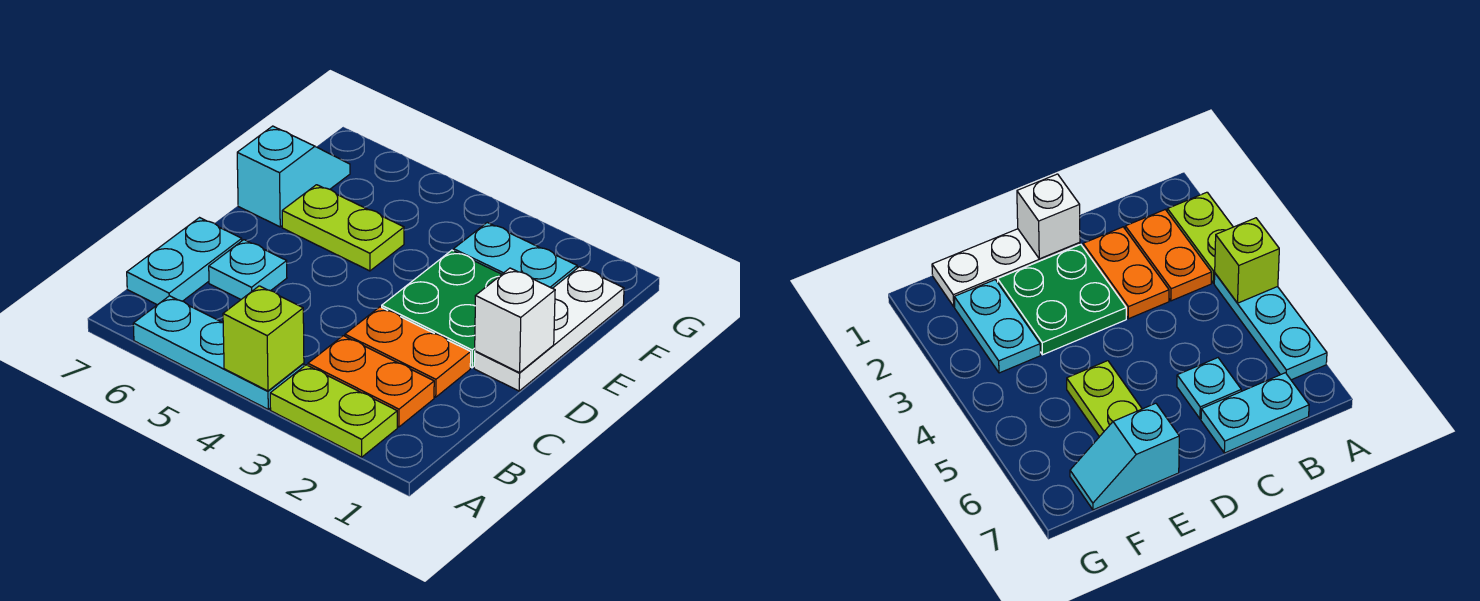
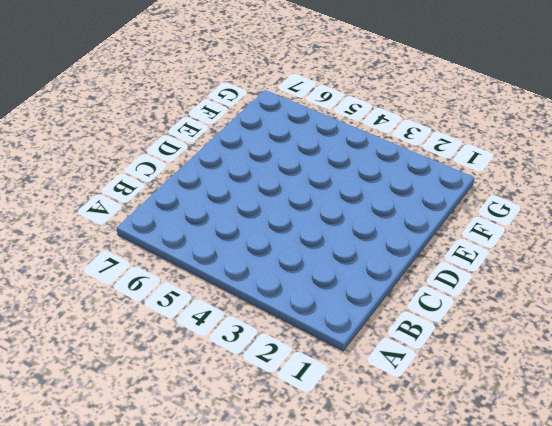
none -> lime 1x2 plate [270,365,397,457]
none -> cyan 1x3 plate [133,296,304,409]
none -> orange 1x2 plate [308,336,434,427]

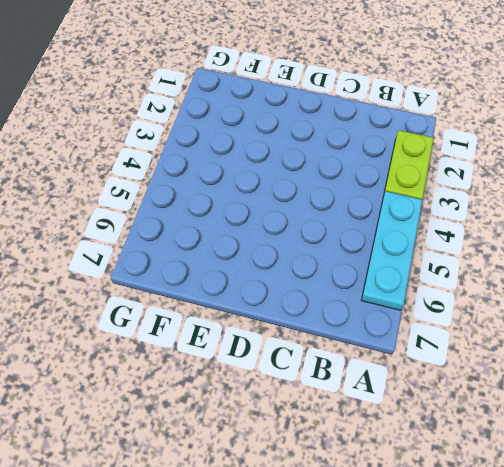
none -> orange 1x2 plate [308,336,434,427]
none -> cyan 1x2 plate [127,218,242,305]
none -> orange 1x2 plate [345,307,471,397]

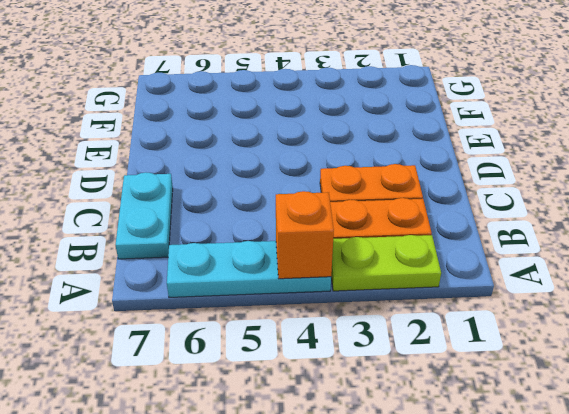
orange 1x1 brick [276,191,334,279] -> lime 1x1 brick [223,286,304,391]
none -> cyan 1x1 plate [209,240,287,299]
none -> white 1x3 plate [474,267,624,391]
none -> green 2x2 plate [382,250,502,368]

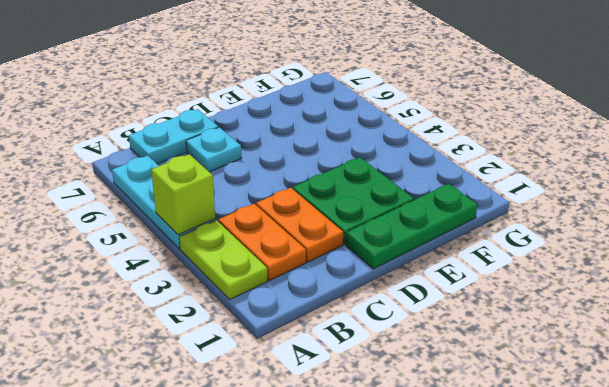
green 1x3 plate [346,184,477,269] -> white 1x3 plate [474,267,624,391]
none -> lime 1x2 plate [282,185,404,271]
none -> cyan 1x2 slope [237,126,350,227]
none -> cyan 1x2 plate [454,222,577,288]

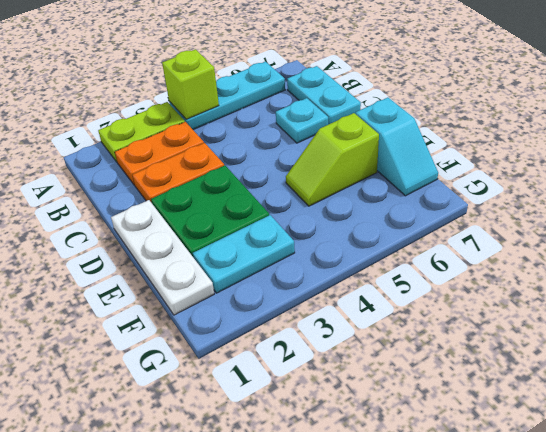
lime 1x2 slope [286,113,379,206] -> lime 1x2 plate [282,185,404,271]
none -> white 1x1 brick [475,268,555,373]

